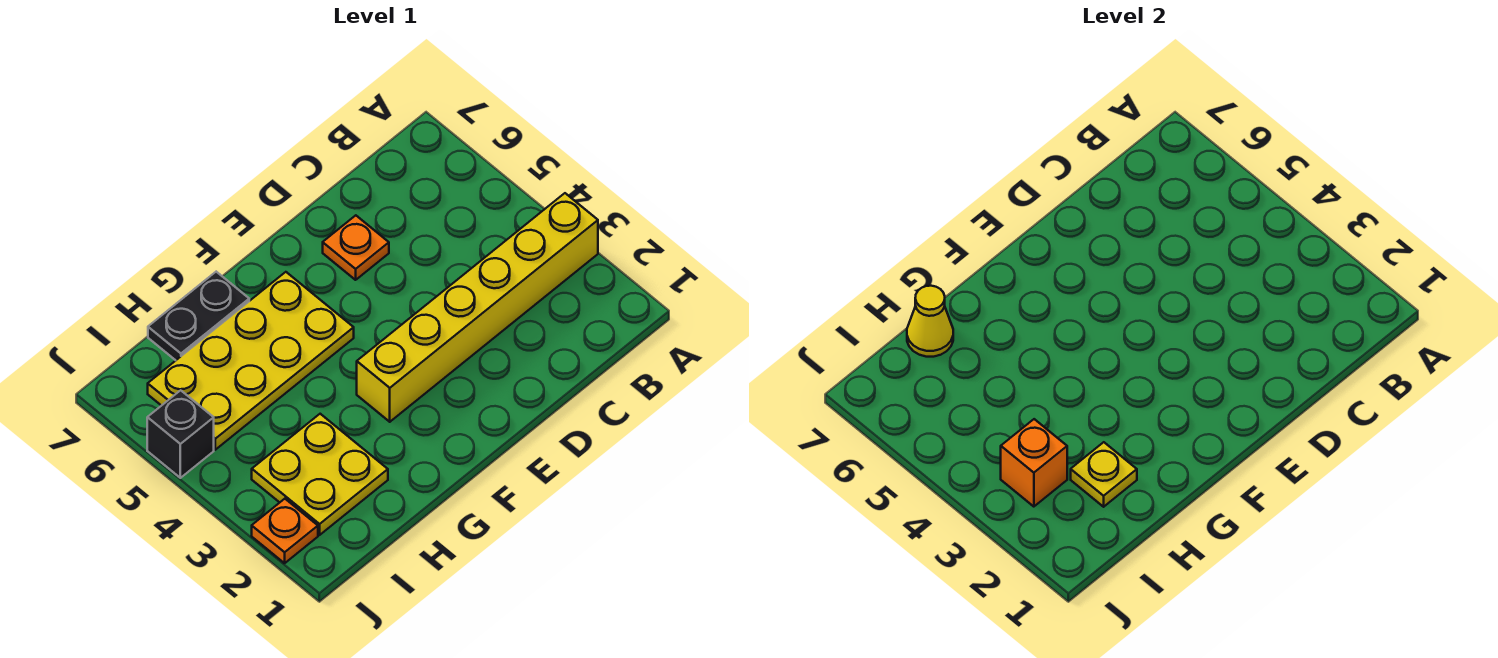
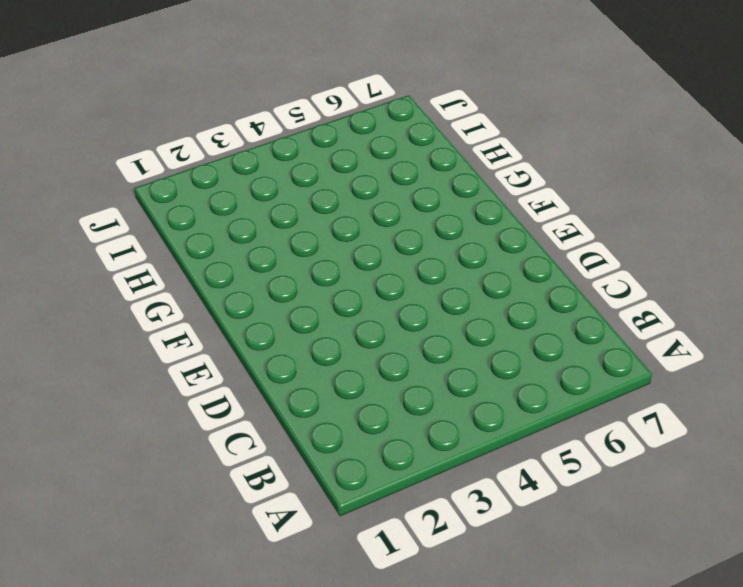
none -> yellow 1x6 brick [357,193,598,422]
none -> orange 1x1 plate [323,215,389,280]

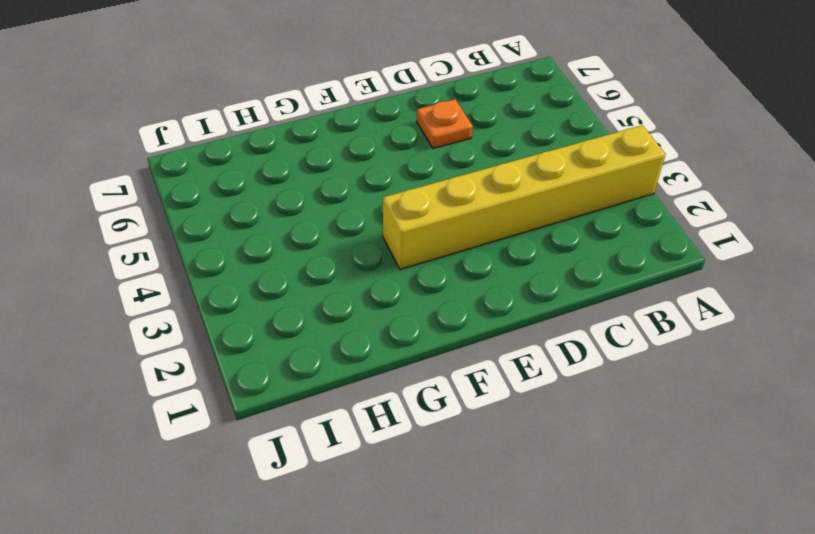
none -> yellow 2x4 plate [148,272,354,450]
none -> black 1x2 plate [148,272,249,360]

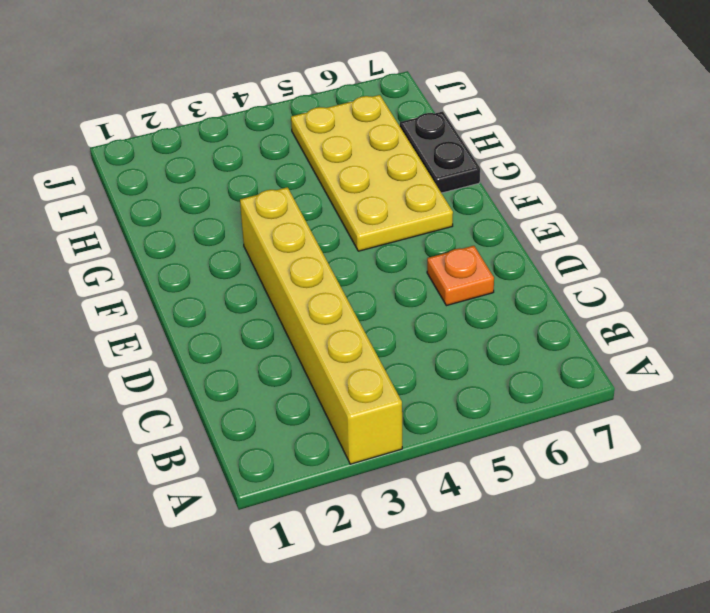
none -> yellow 2x2 plate [252,414,388,535]
none -> orange 1x1 plate [252,499,318,563]

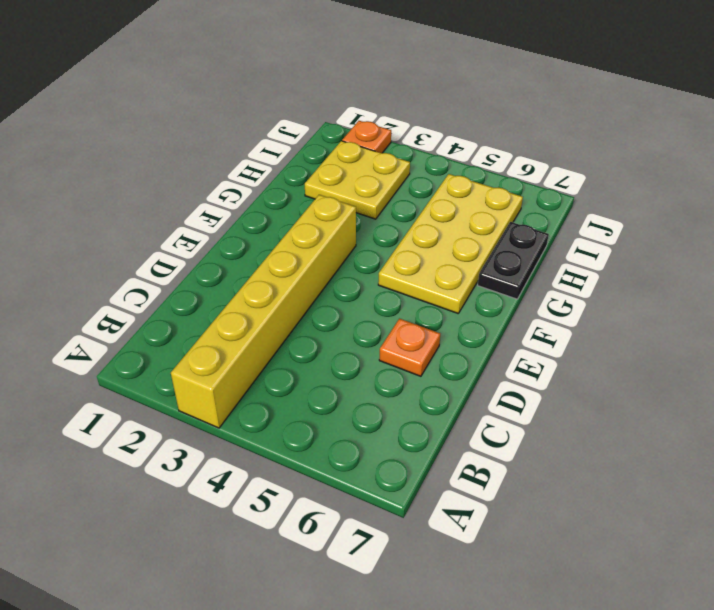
none -> black 1x1 brick [147,390,214,478]
none -> yellow 1x1 plate [1071,442,1137,507]

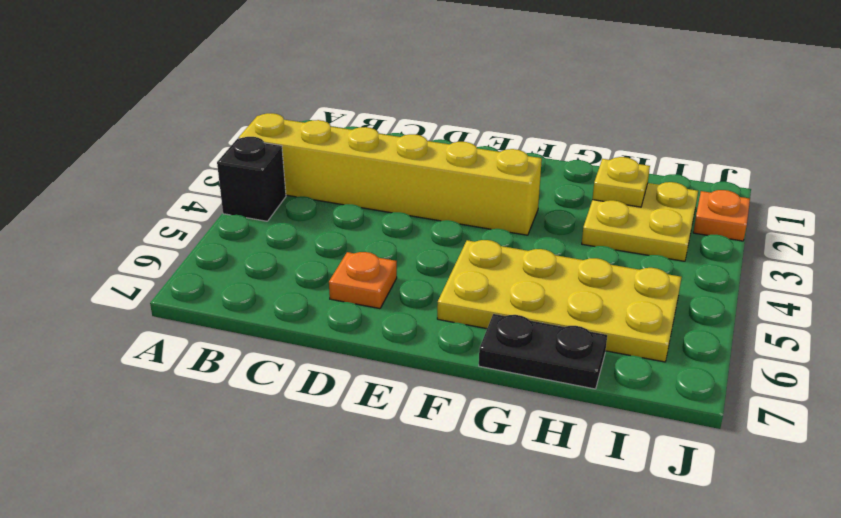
black 1x1 brick [217,137,286,221] -> black 1x1 brick moved to [147,390,214,478]
none -> yellow 1x1 cone [907,286,953,357]
none -> orange 1x1 brick [1001,419,1067,507]

